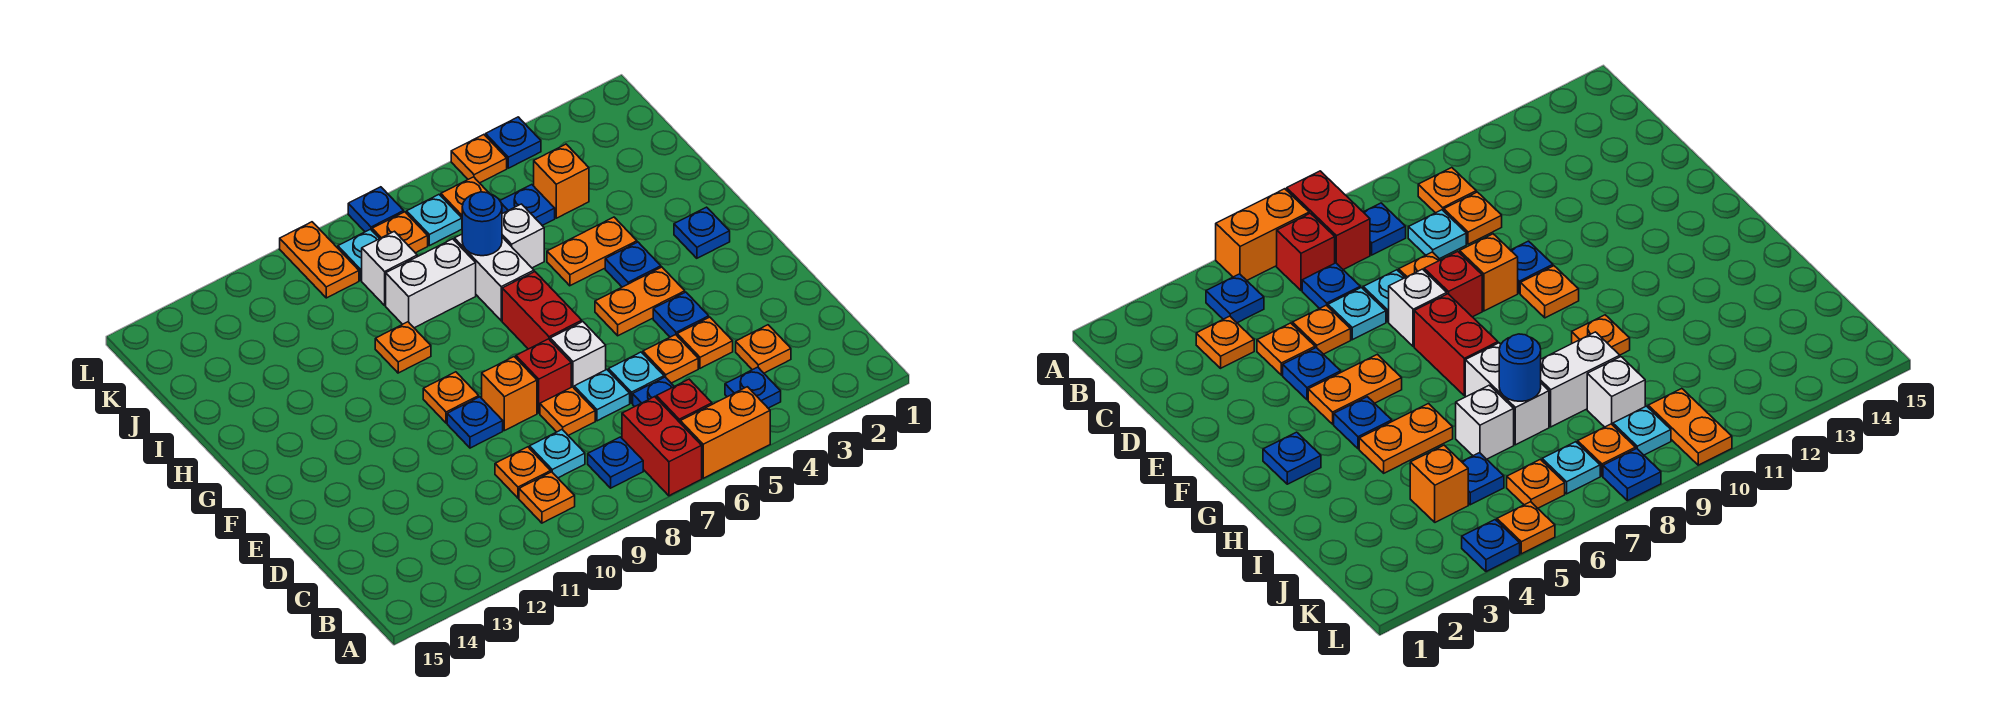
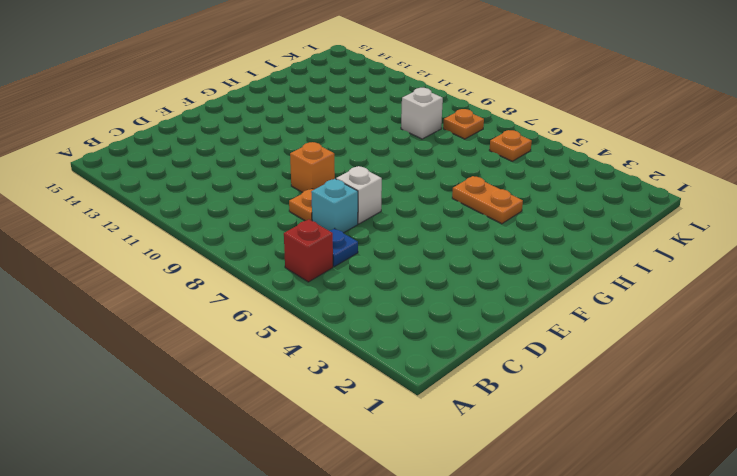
cyan 1x1 brick [311,179,358,233] -> cyan 1x1 plate [574,370,630,421]
none -> orange 1x2 brick [680,387,770,478]
none -> red 1x2 brick [622,397,702,496]
none -> blue 1x1 plate [725,367,781,408]
none -> blue 1x1 plate [588,437,643,488]

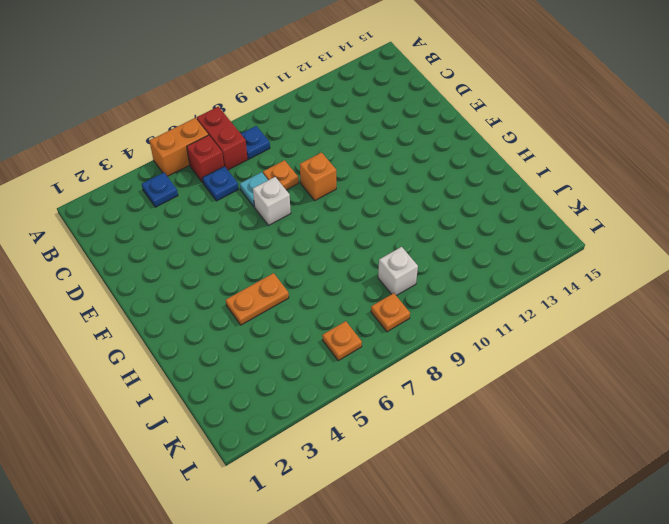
none -> orange 1x1 plate [519,472,575,523]
none -> orange 1x1 plate [736,325,791,373]
none -> cyan 1x1 plate [529,430,585,478]
none -> orange 1x1 plate [495,447,551,498]

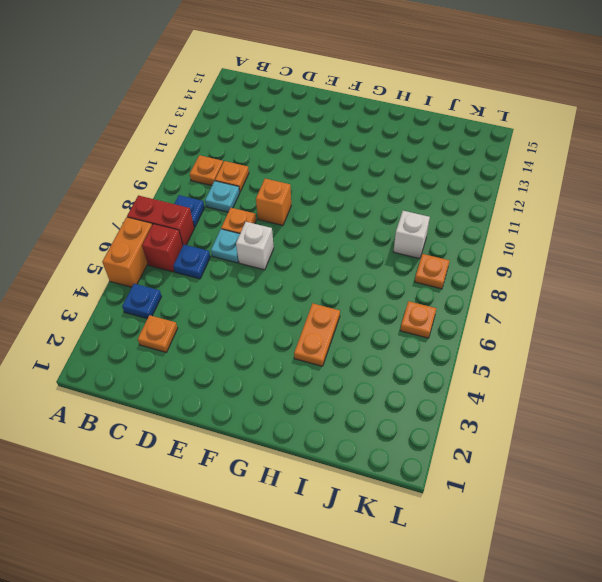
none -> orange 1x1 plate [677,317,733,368]
none -> orange 1x1 plate [643,335,698,383]
none -> cyan 1x1 plate [609,352,664,403]
none -> blue 1x1 plate [653,292,709,337]

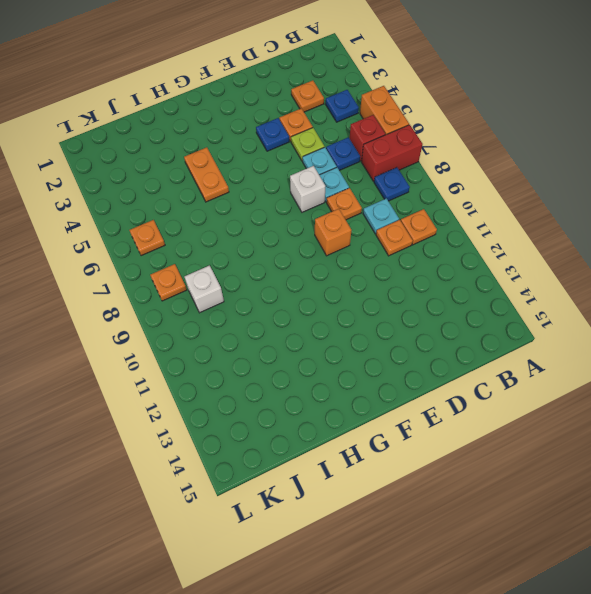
lime 1x1 plate [291,128,325,161] -> orange 1x1 plate [643,335,698,383]
none -> red 1x1 brick [516,339,571,413]
none -> blue 1x1 plate [447,397,503,448]
none -> orange 1x2 plate [595,267,685,336]
none -> red 1x2 brick [502,272,582,349]

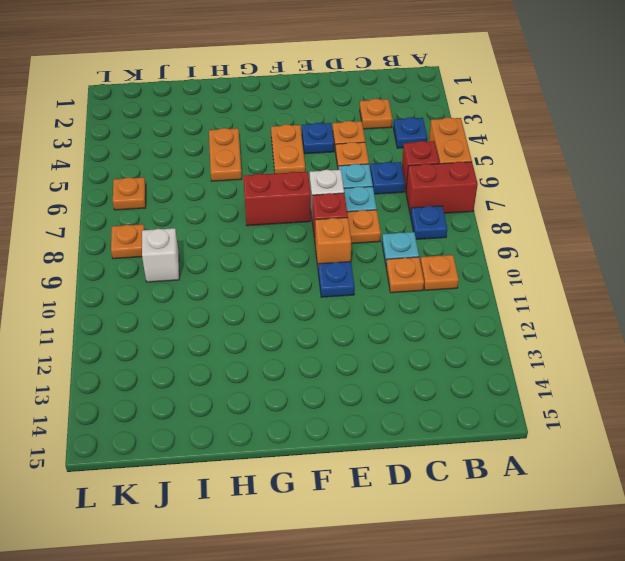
none -> orange 1x1 plate [423,372,479,423]
none -> blue 1x1 plate [674,207,730,258]
none -> blue 1x1 plate [605,242,661,287]
none -> white 1x2 brick [454,234,534,321]

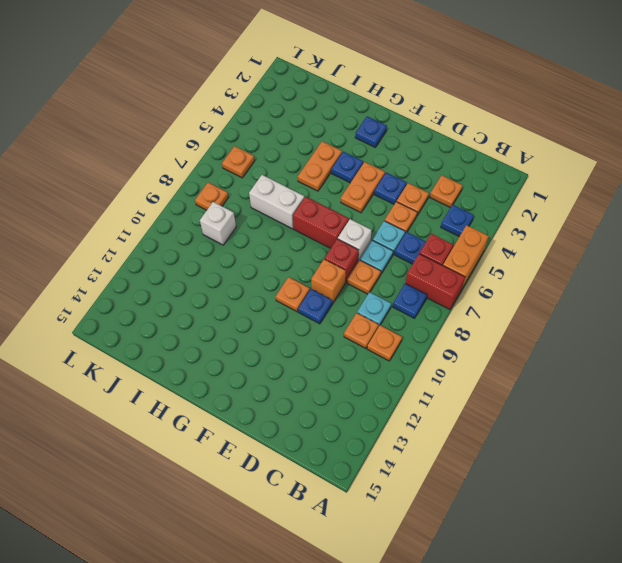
none -> orange 1x1 plate [375,322,431,373]
none -> white 1x1 brick [502,204,544,268]
none -> white 1x2 brick [386,239,476,328]
none -> orange 1x1 brick [534,144,589,218]

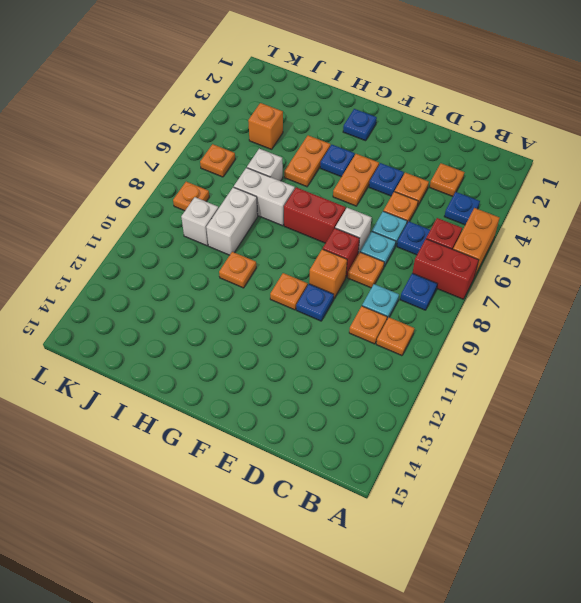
none -> blue 1x1 plate [500,185,555,226]
none -> cyan 1x1 plate [407,195,462,246]
none -> cyan 1x1 plate [338,229,379,280]
none -> orange 1x2 plate [280,222,359,298]

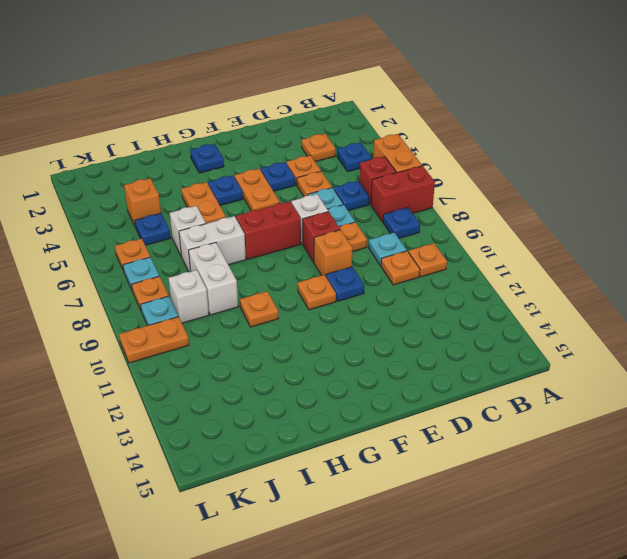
none -> blue 1x1 plate [486,117,541,168]
none -> orange 1x1 plate [451,135,507,183]
none -> blue 1x1 plate [348,187,404,232]
none -> blue 1x1 round brick [462,192,502,256]

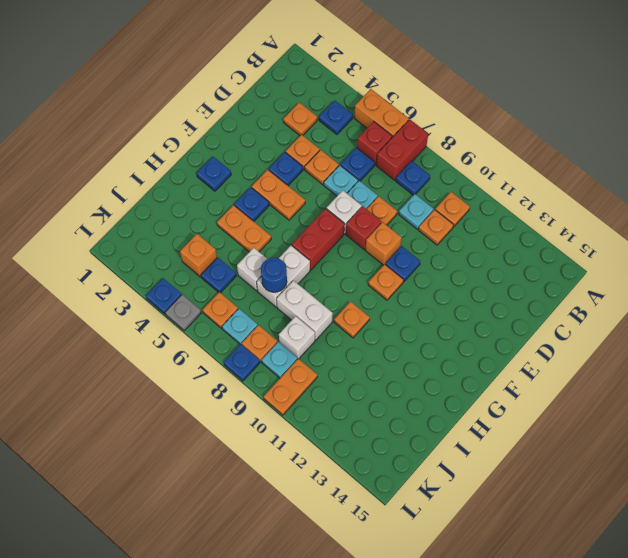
grey 1x1 plate [165,295,201,331] -> orange 1x1 plate [451,135,507,183]

